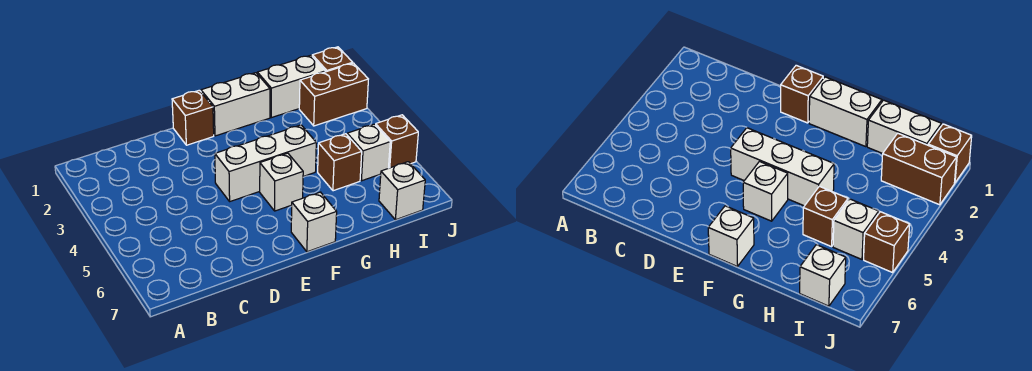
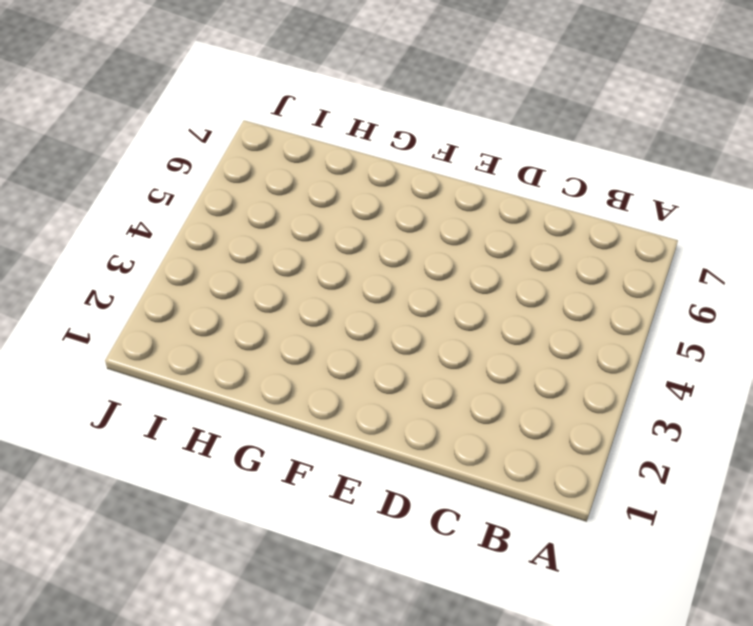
none -> brown 1x1 brick [172,90,214,145]
none -> white 1x3 brick [215,125,316,201]
none -> white 1x2 brick [201,73,270,136]

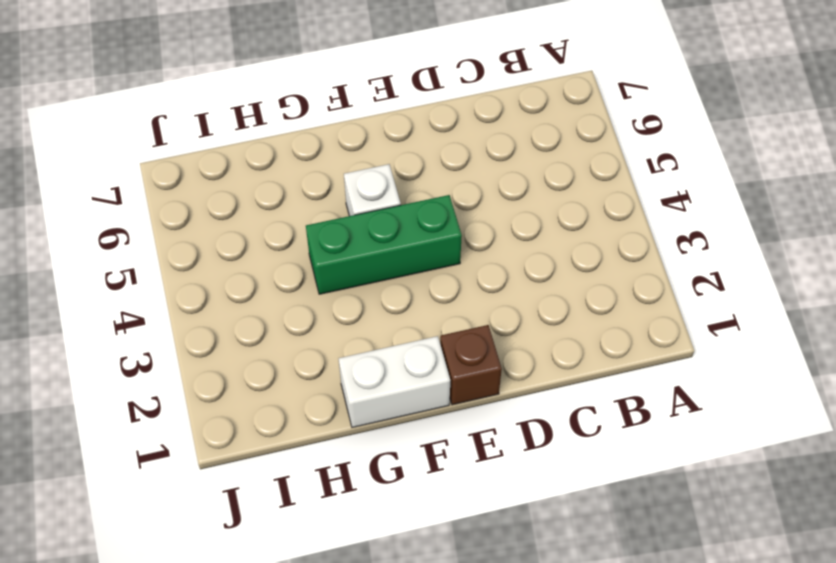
green 1x3 brick [306,195,462,294] -> white 1x3 brick [215,125,316,201]
none -> white 1x1 brick [291,192,337,252]
none -> white 1x2 brick [257,55,325,118]
none -> brown 1x1 brick [318,134,362,191]

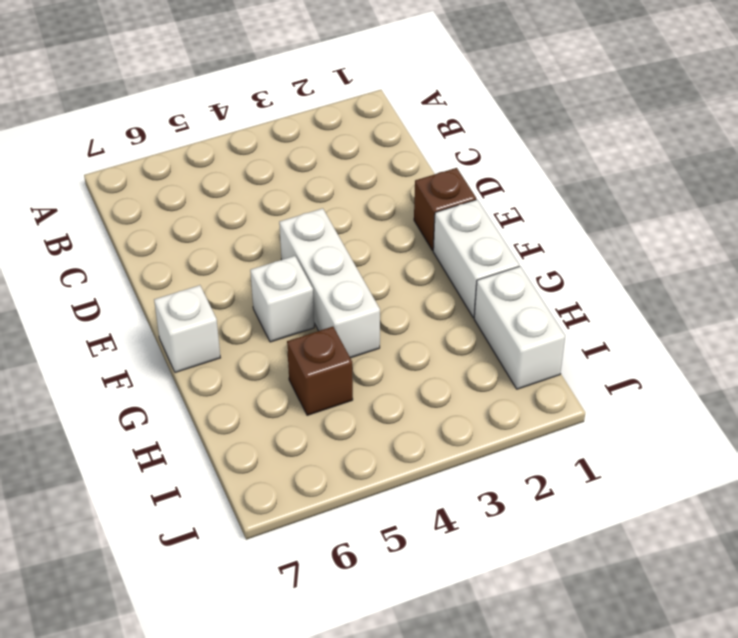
none -> brown 1x2 brick [299,63,368,126]
none -> white 1x1 brick [347,124,390,181]
none -> white 1x1 brick [379,162,425,220]

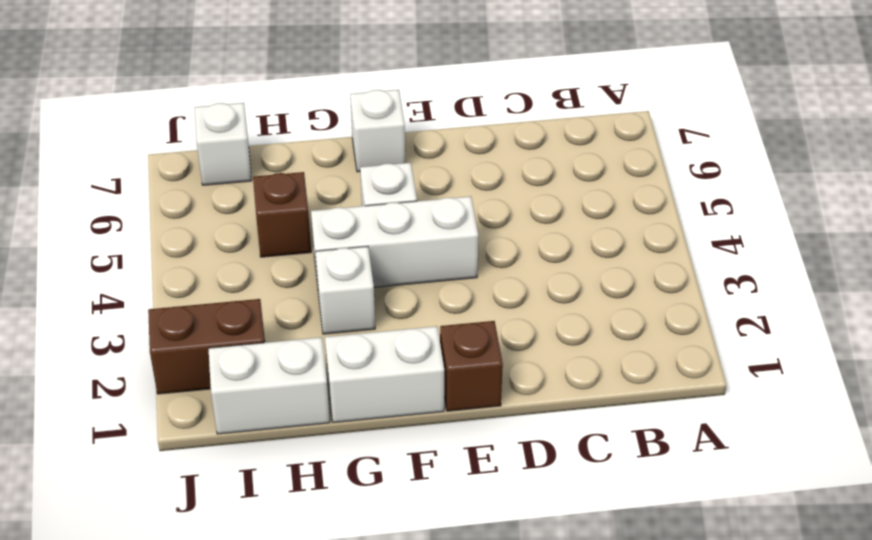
white 1x1 brick [315,246,375,334] -> white 1x1 brick moved to [347,124,390,181]
none -> brown 1x1 brick [312,47,353,72]
none -> brown 1x1 brick [375,115,418,168]

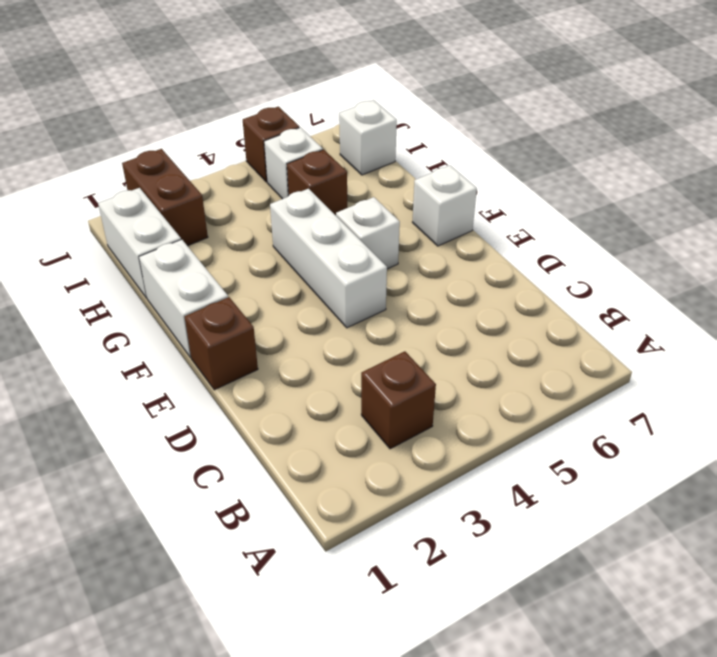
brown 1x1 brick [361,351,436,449] -> brown 1x1 brick moved to [312,47,353,72]

